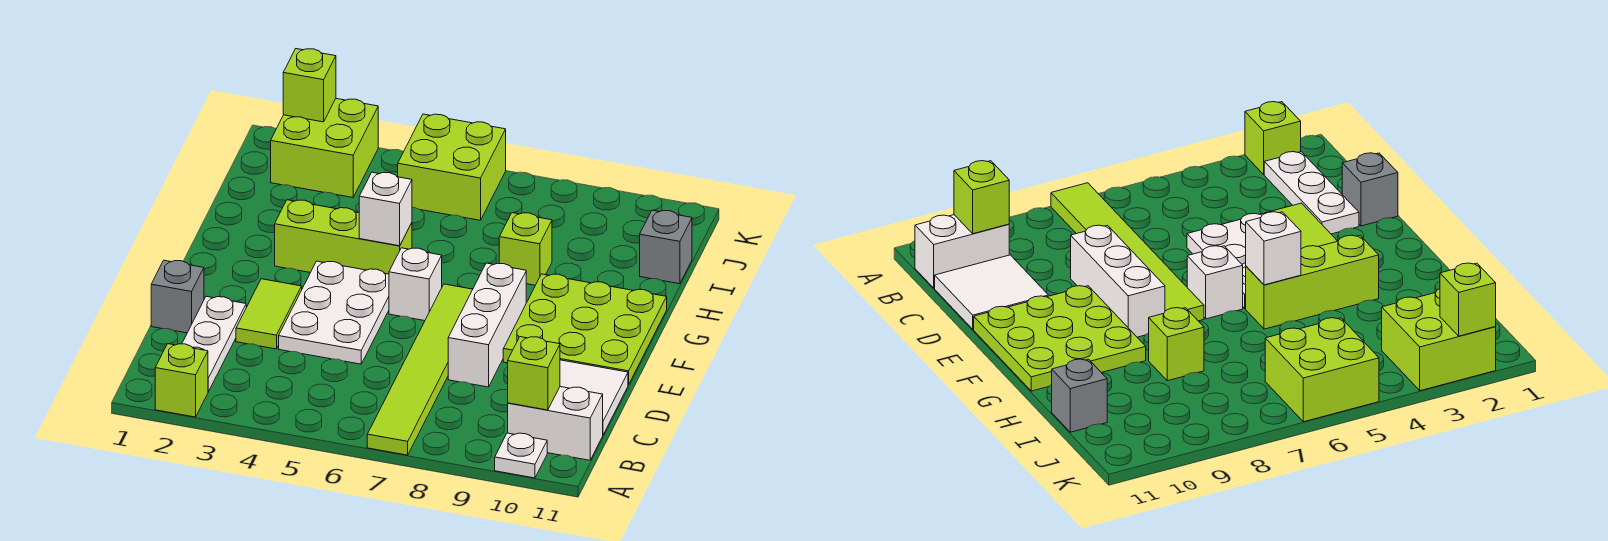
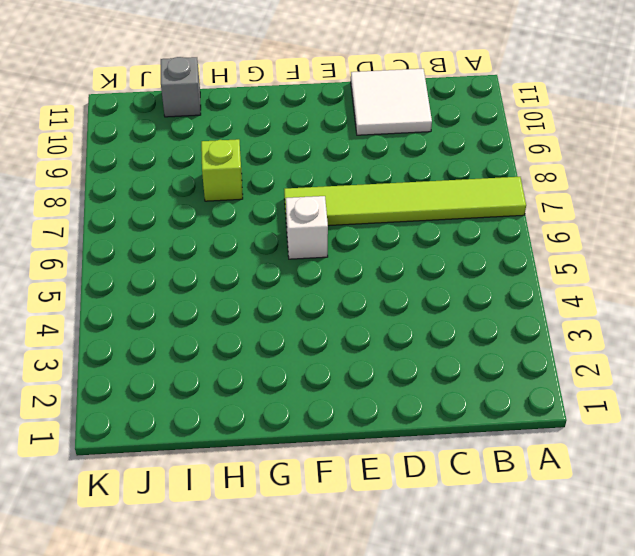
none -> lime 1x1 brick [155,344,208,417]
none -> white 1x1 plate [495,433,547,478]
none -> white 1x3 plate [182,296,246,392]

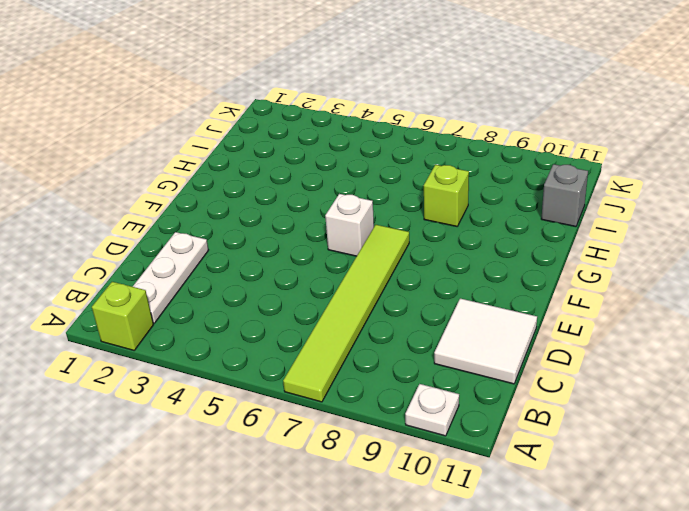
none -> white 1x2 brick [508,387,603,460]
none -> grey 1x1 brick [151,260,204,333]
none -> lime 1x2 tile [236,279,302,349]

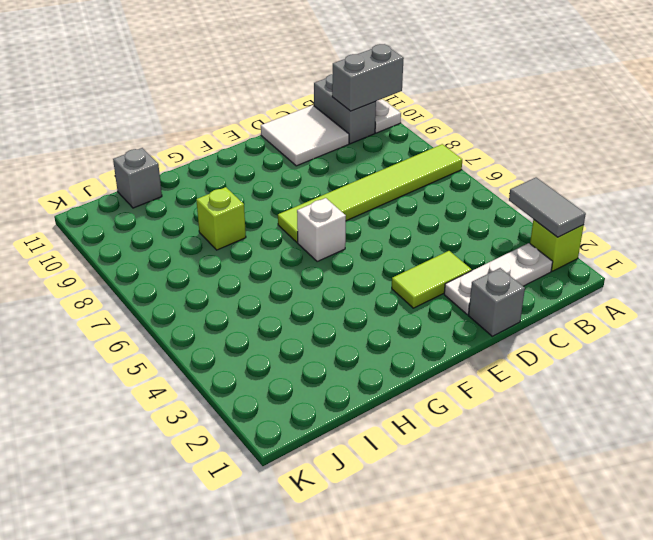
grey 1x2 tile [509,177,586,237] -> none
grey 1x2 brick [332,44,404,111] -> lime 1x1 brick [508,337,560,410]
grey 1x2 brick [314,74,376,144] -> white 1x2 brick [508,387,603,460]
none -> white 2x3 plate [279,261,389,364]
none -> white 1x3 brick [448,263,526,387]
none -> lime 3x3 plate [503,274,667,385]

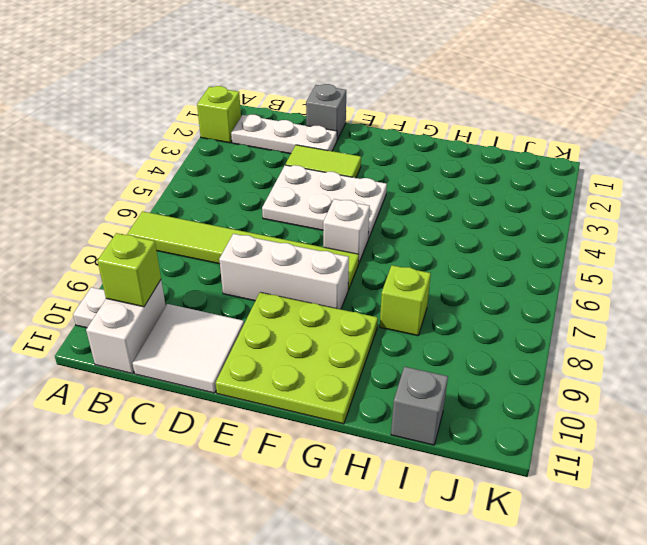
none -> lime 1x3 brick [275,200,412,274]
none -> lime 2x2 brick [271,99,378,198]
none -> lime 2x2 brick [398,114,506,220]

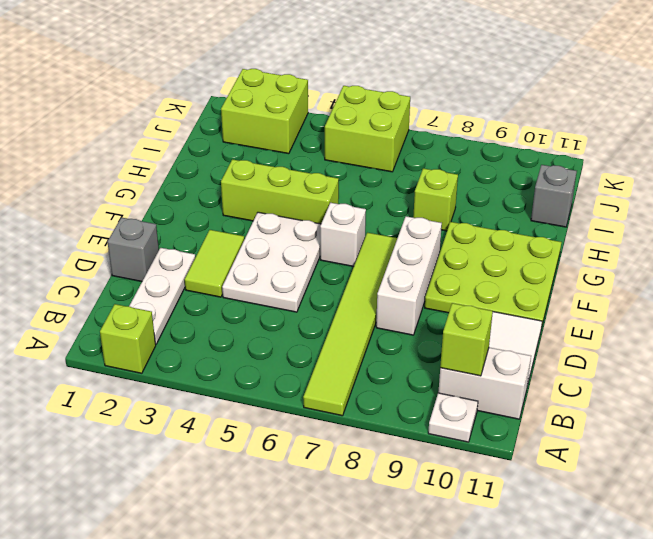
none -> white 1x1 brick [359,172,412,246]
none -> lime 1x1 brick [283,49,336,122]

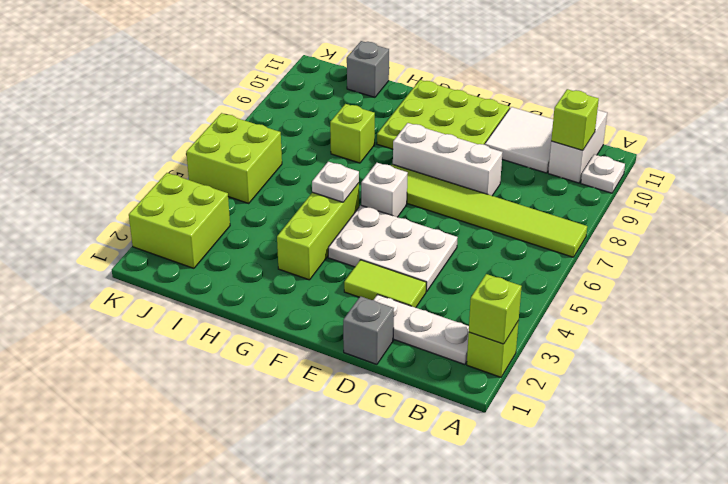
lime 1x1 brick [469,274,522,344] -> lime 1x1 brick moved to [283,49,336,122]
white 1x1 plate [312,162,359,202] -> white 1x1 brick [359,172,412,246]

